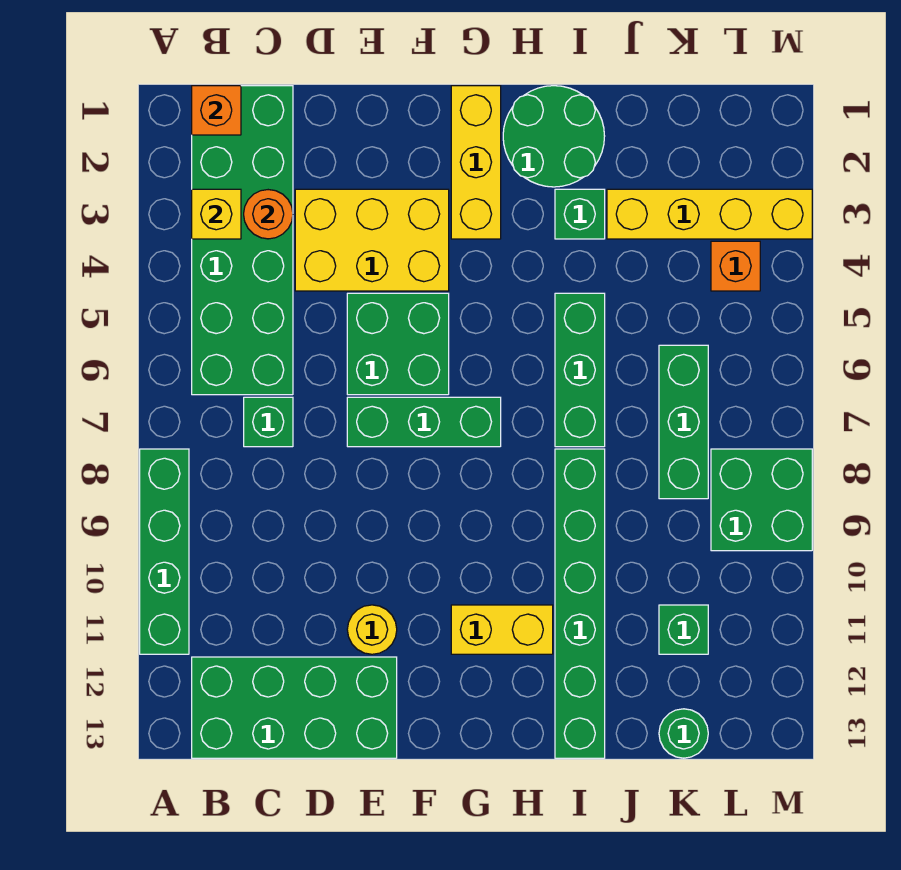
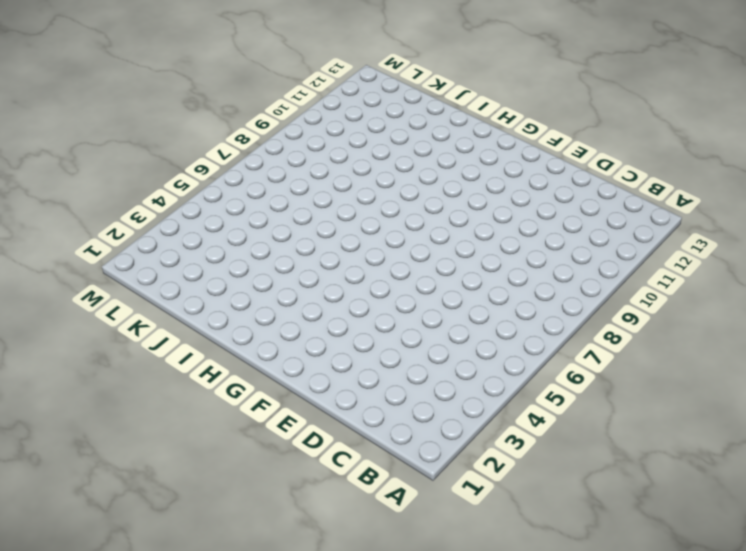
none -> green 1x4 brick [140,449,189,654]
none -> green 2x6 brick [192,86,293,395]
none -> green 2x4 brick [192,657,397,758]

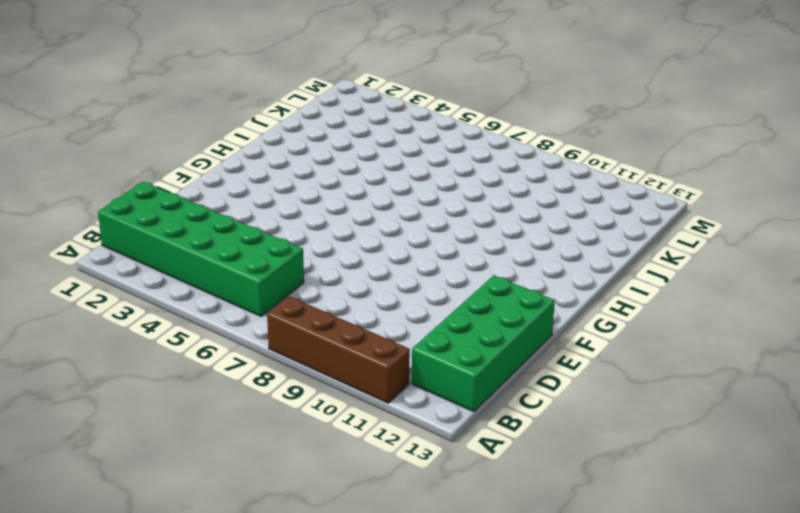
brown 1x4 brick [267,296,410,403] -> green 1x4 brick [140,449,189,654]
none -> green 1x1 brick [244,397,293,447]
none -> yellow 2x3 brick [295,189,449,291]
none -> green 2x2 brick [347,293,449,395]

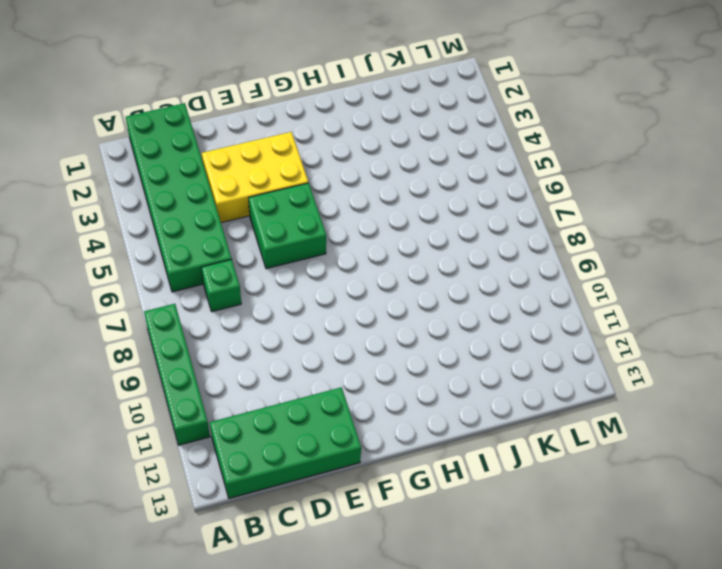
none -> green 1x3 brick [347,397,501,447]
none -> yellow 1x1 round brick [347,605,397,654]
none -> yellow 1x3 brick [451,86,501,239]

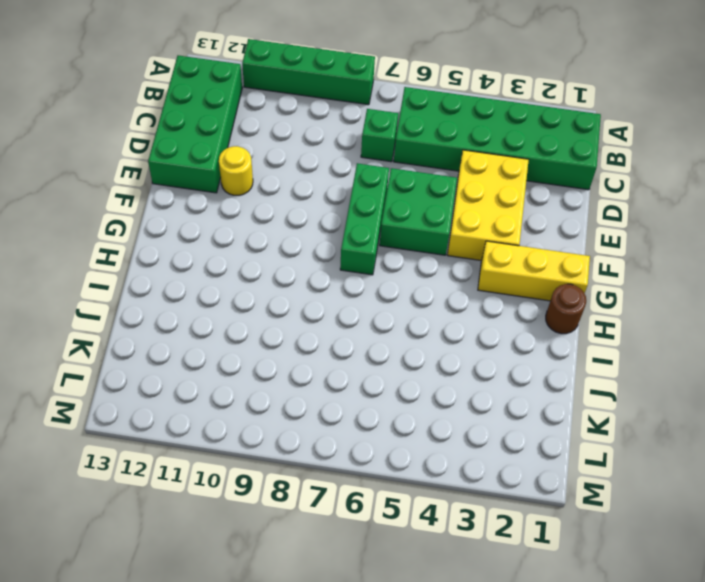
brown 1x1 round brick [546,284,586,334] -> green 2x2 round brick [503,86,605,187]
none -> yellow 1x2 brick [451,605,553,654]
none -> green 1x1 brick [555,189,605,239]
none -> green 1x3 brick [555,293,605,447]

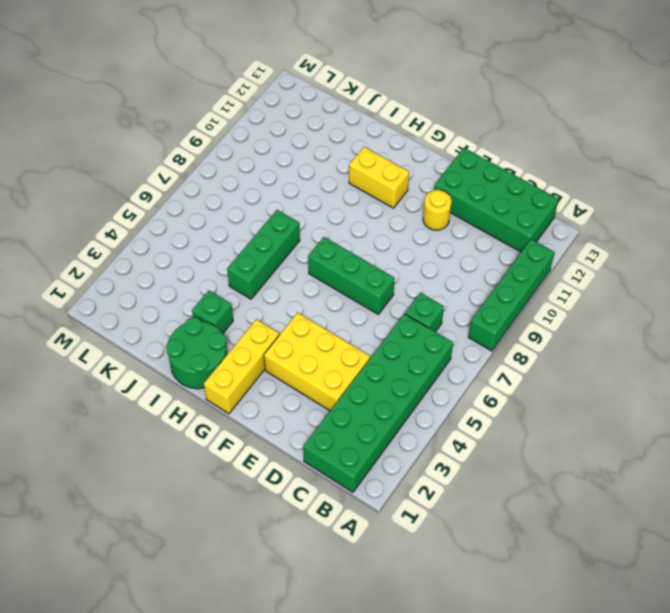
none -> green 2x2 brick [347,293,449,395]
none -> green 1x6 brick [555,449,605,758]
none -> yellow 1x4 brick [607,189,812,239]

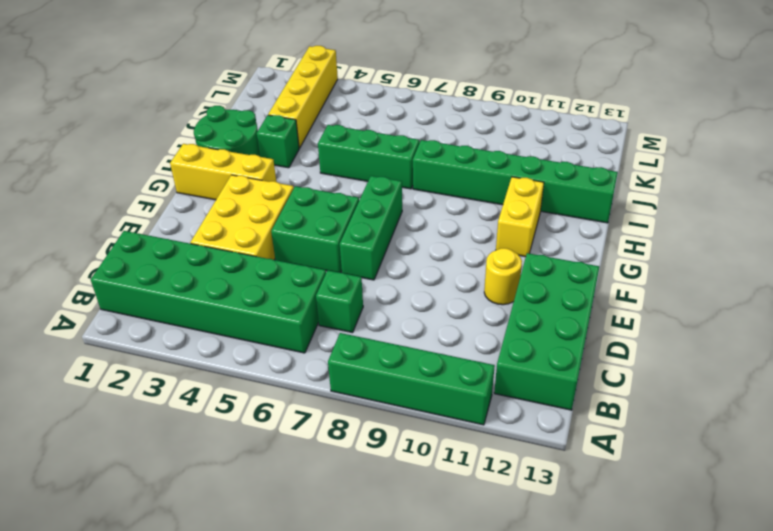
none -> green 1x3 brick [659,345,708,499]
none -> green 1x1 brick [659,605,708,654]
none -> green 1x1 round brick [659,709,708,758]

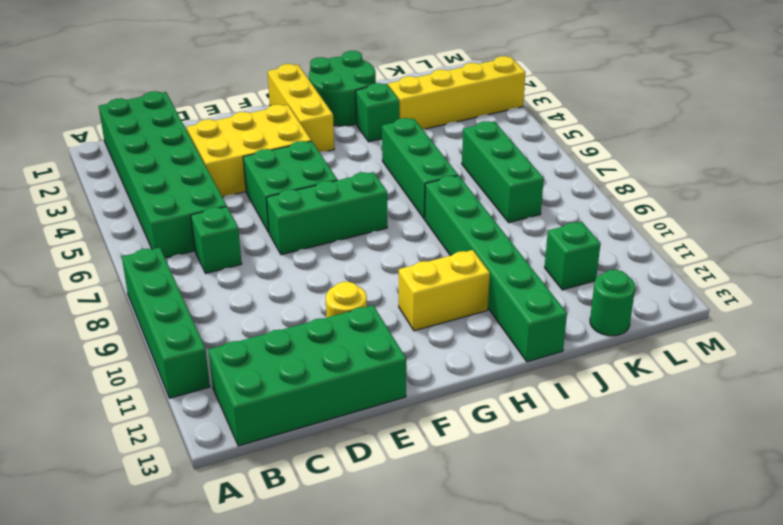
none -> orange 1x1 brick [711,241,760,291]
none -> green 2x2 brick [711,449,812,551]
none -> orange 1x1 brick [192,86,241,135]

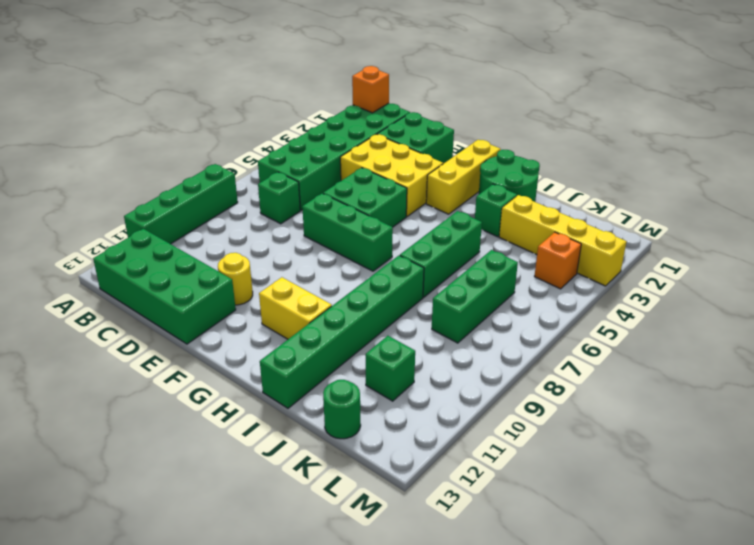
green 2x2 brick [377,112,454,164] -> green 2x2 brick moved to [711,449,812,551]
none -> yellow 1x1 brick [192,189,241,239]
none -> orange 1x1 round brick [244,190,293,239]

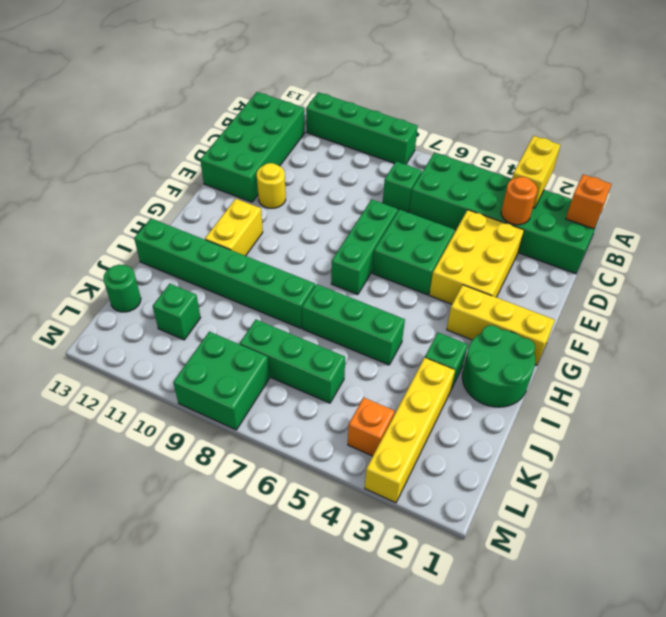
yellow 1x2 brick [512,136,560,208] -> yellow 1x1 brick [192,189,241,239]

